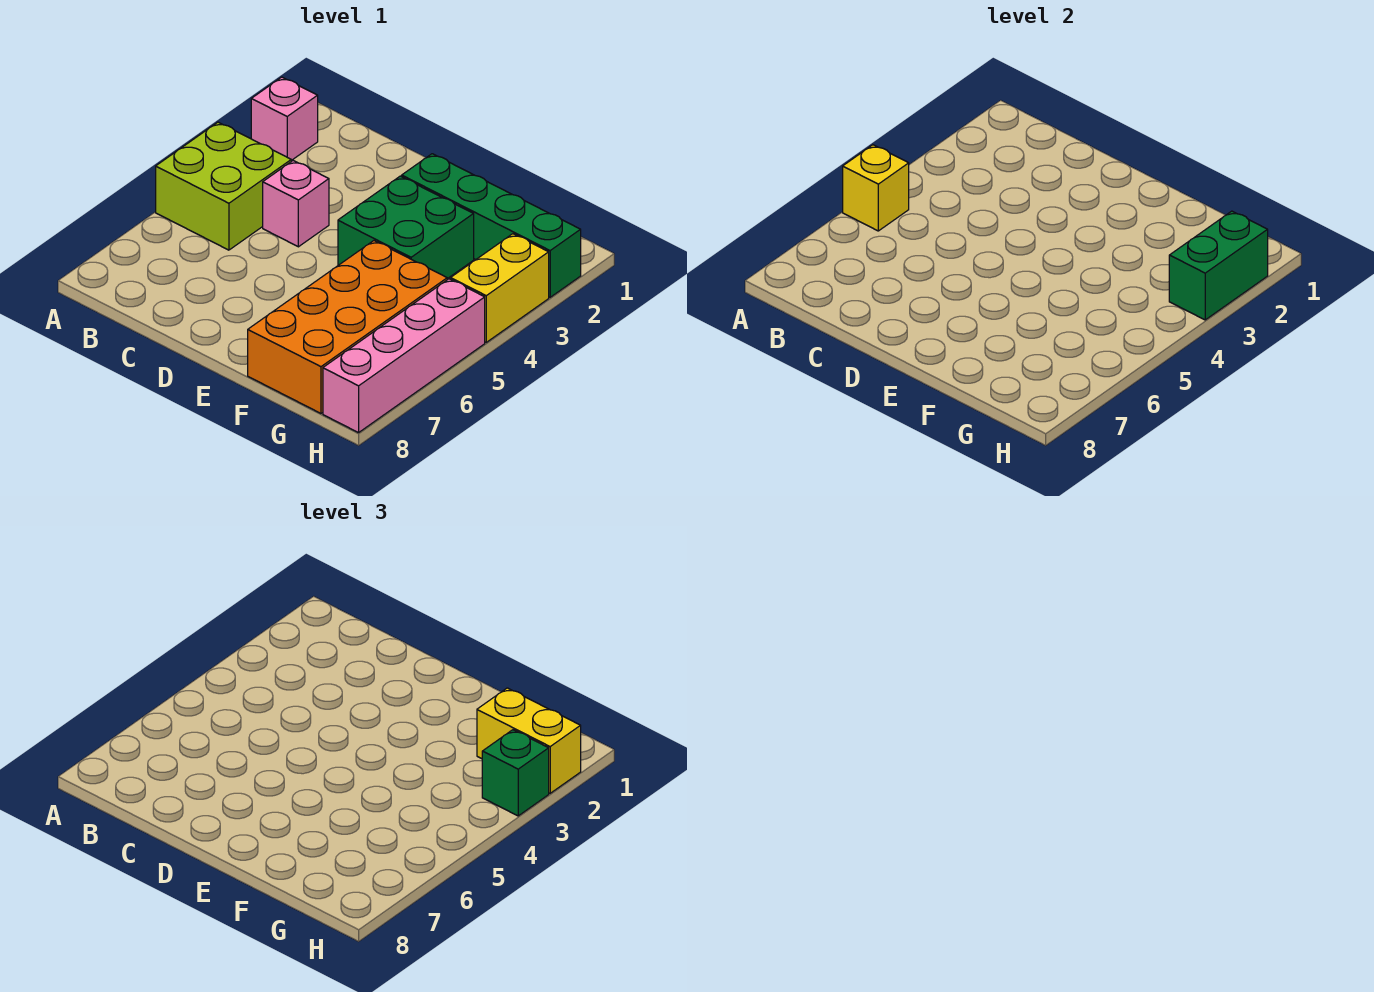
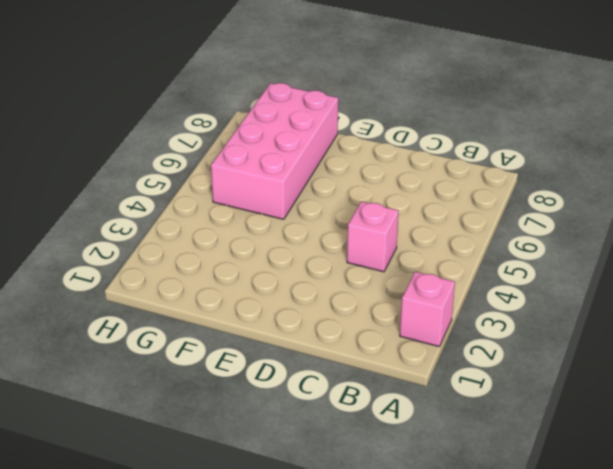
pink 2x4 brick [211,83,338,219] -> orange 2x4 brick [248,241,447,413]
none -> lime 2x2 brick [156,122,291,250]
none -> green 1x4 brick [402,154,581,297]
none -> green 2x2 brick [338,176,474,279]

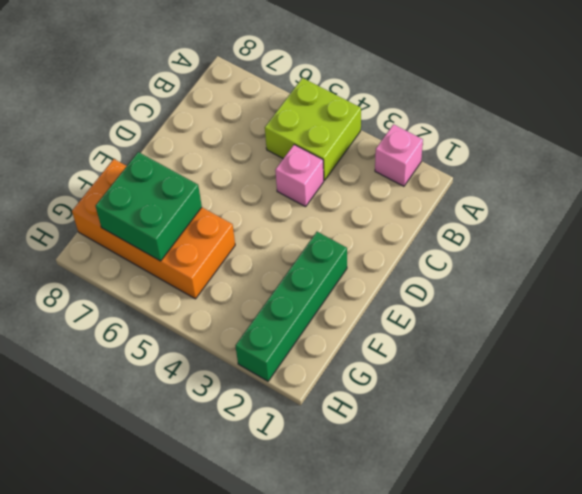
green 2x2 brick [95,152,202,261] -> green 2x2 brick moved to [338,176,474,279]
none -> yellow 1x2 brick [451,234,549,342]
none -> pink 1x4 brick [323,279,485,433]
none -> yellow 1x1 brick [843,145,909,231]

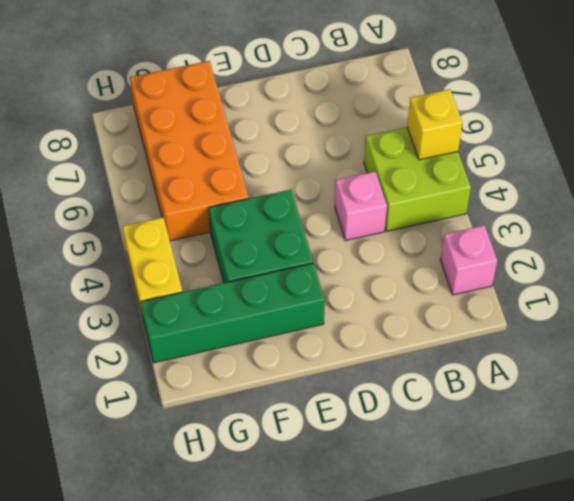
none -> pink 1x4 brick [323,279,485,433]
none -> green 1x2 brick [1169,211,1268,320]
none -> yellow 1x2 brick [477,688,581,793]

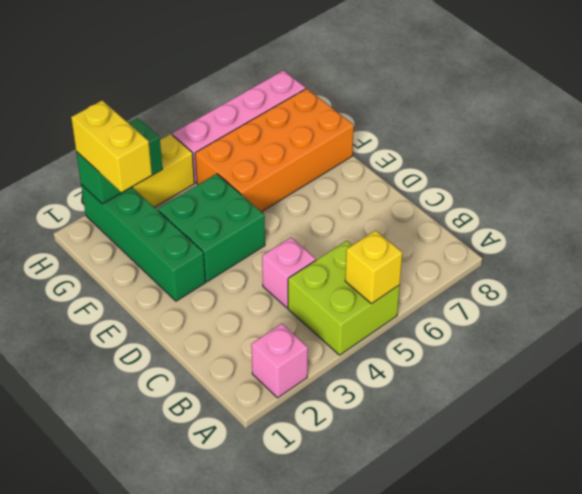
none -> green 1x1 brick [482,730,549,816]

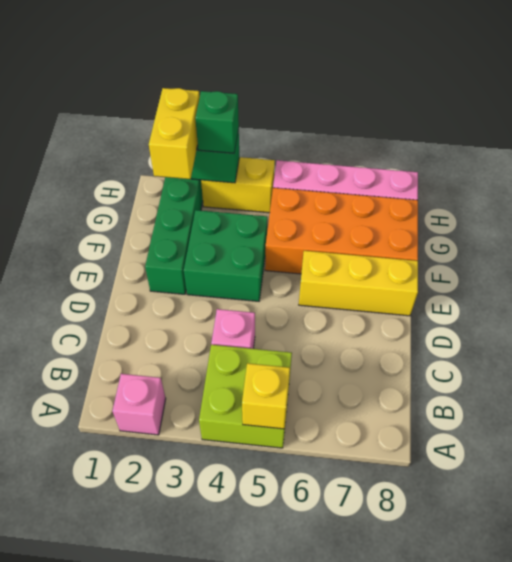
yellow 1x3 brick [299,251,418,316] -> none

